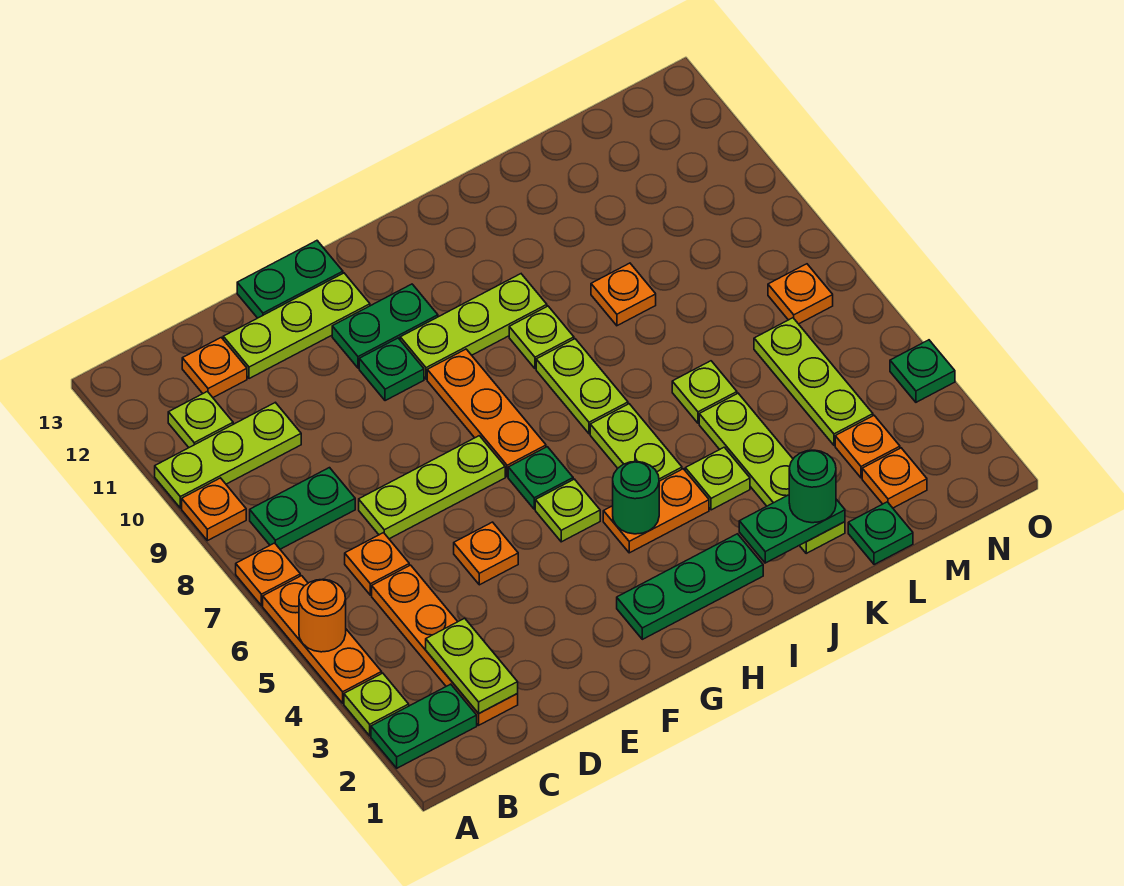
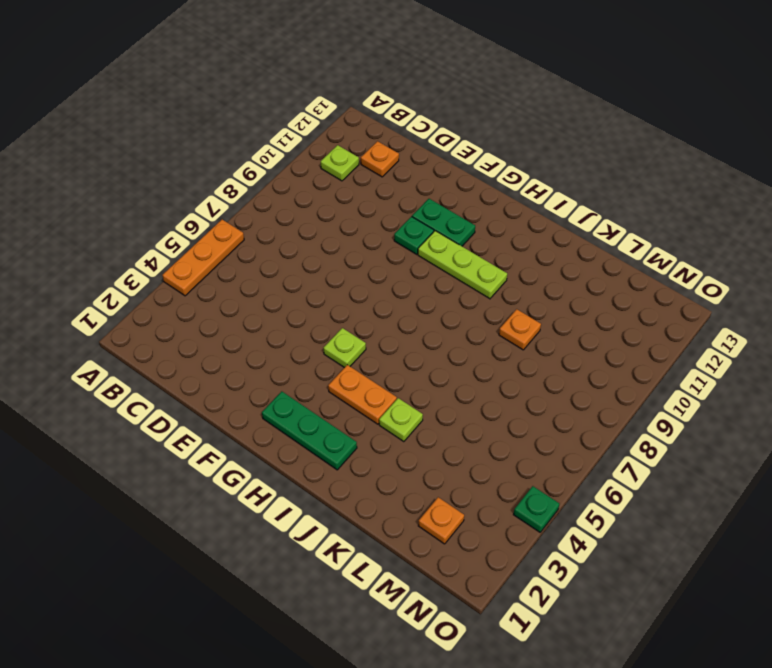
none -> green 1x2 plate [371,684,477,768]
none -> lime 1x1 plate [344,673,409,736]
none -> orange 1x1 plate [236,543,300,606]
none -> orange 1x1 plate [182,478,246,541]

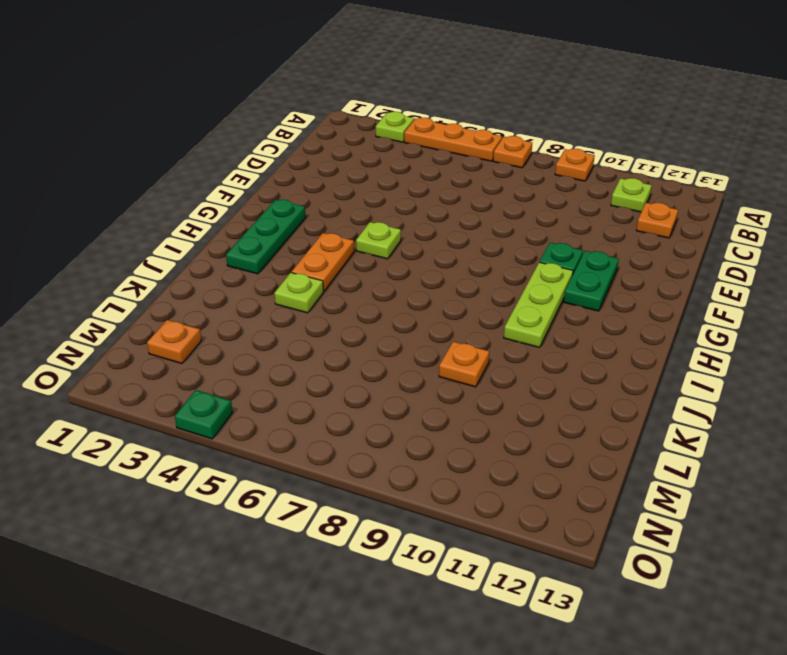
none -> green 1x2 plate [371,684,477,768]
none -> lime 1x3 plate [155,402,301,508]
none -> green 1x2 plate [250,468,355,549]
none -> orange 1x4 plate [372,565,518,725]

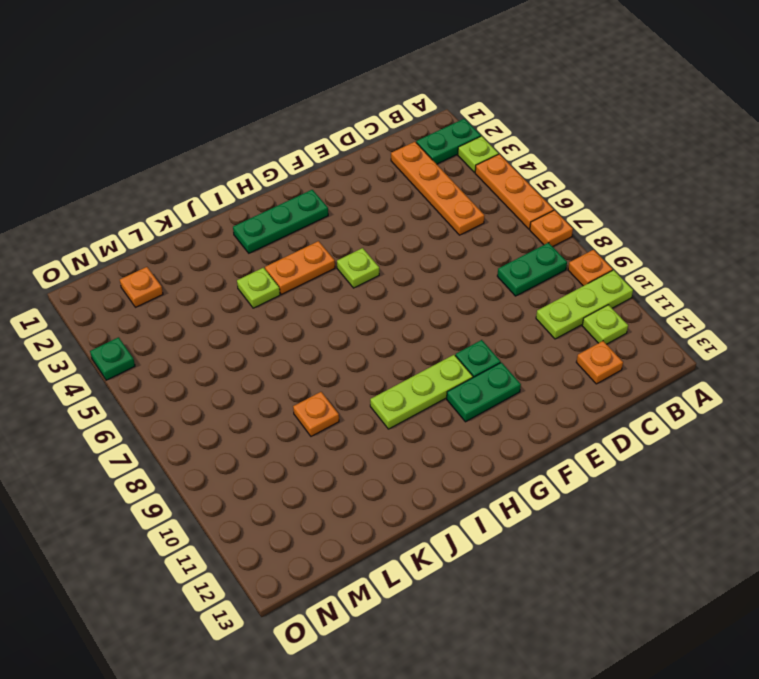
none -> orange 1x1 plate [345,533,409,595]
none -> lime 1x3 plate [359,436,505,539]
none -> lime 1x3 plate [223,273,370,379]
none -> orange 1x1 plate [454,522,518,585]

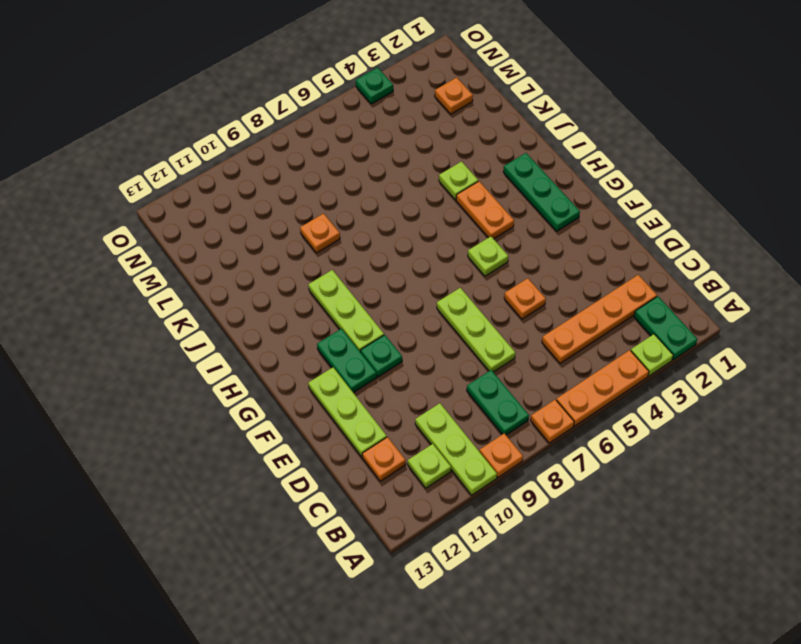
none -> orange 1x1 plate [345,533,409,595]
none -> green 1x2 plate [237,241,343,318]
none -> green 1x1 plate [508,447,573,509]
none -> orange 1x3 plate [427,349,546,477]

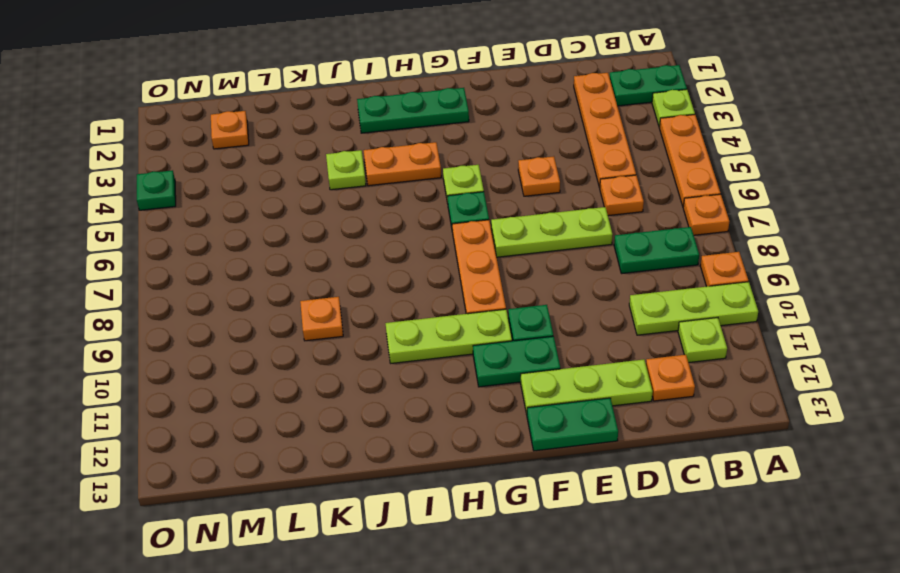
none -> lime 1x2 plate [590,404,682,481]
none -> lime 1x2 plate [536,339,628,434]
none -> lime 1x1 plate [509,306,574,369]
none -> lime 1x4 plate [699,393,845,553]

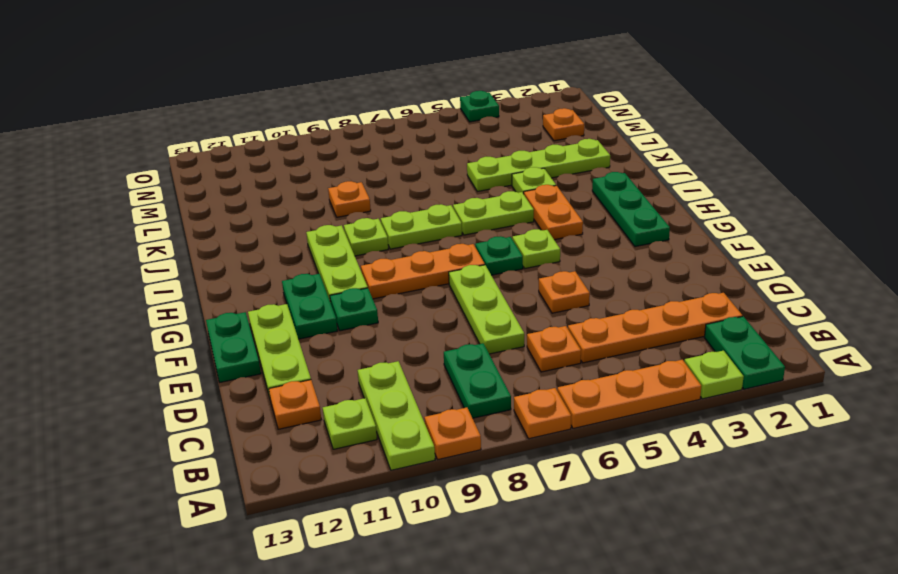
none -> lime 1x1 plate [672,361,737,423]
none -> green 1x1 plate [848,502,913,565]
none -> orange 1x1 plate [835,416,900,478]
none -> lime 1x3 plate [754,318,873,445]

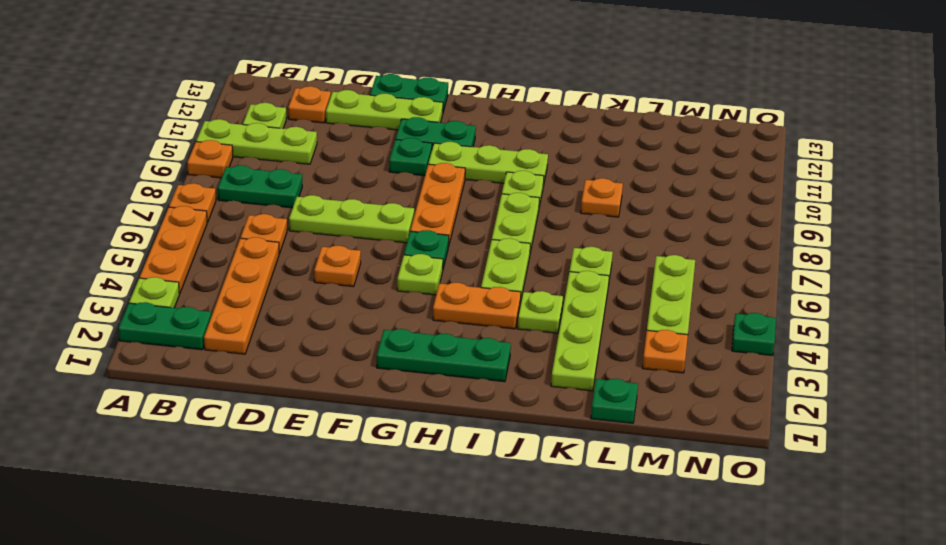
none -> orange 1x1 plate [862,448,927,508]
none -> orange 1x1 plate [768,264,833,324]
none -> orange 1x1 round brick [299,579,346,652]
none -> lime 1x2 plate [426,618,518,714]

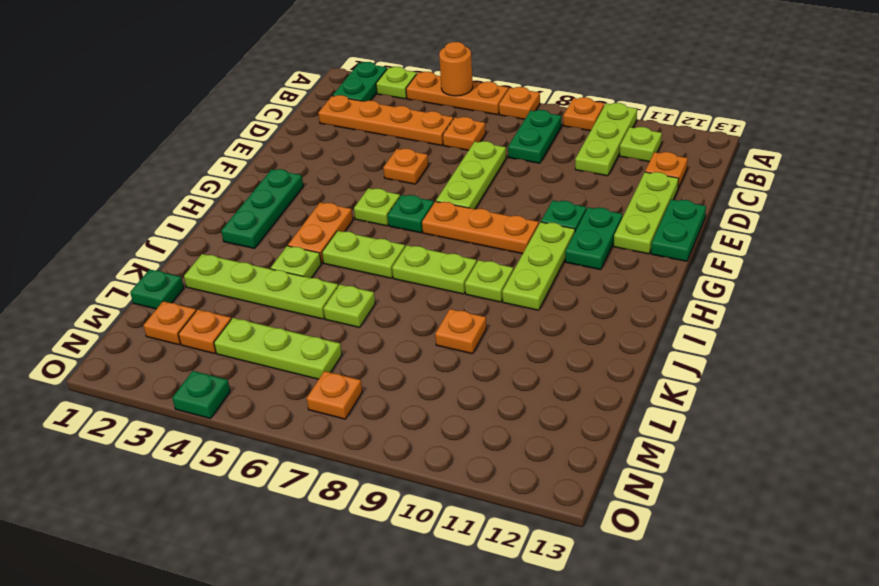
none -> lime 1x2 plate [426,618,518,714]
none -> green 1x1 round brick [613,462,659,534]
none -> green 1x2 plate [739,495,845,563]
none -> green 1x1 round brick [789,450,836,523]

